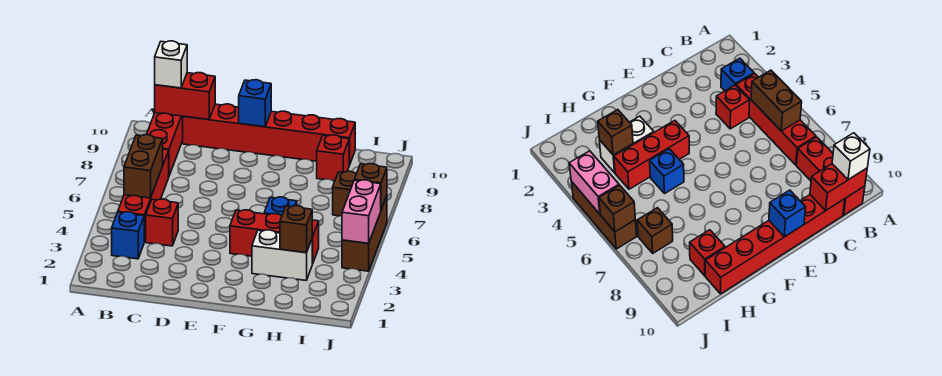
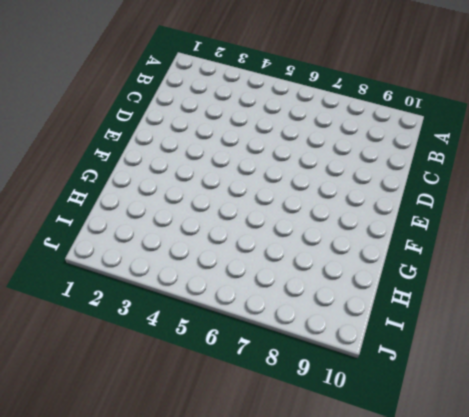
none -> blue 1x1 brick [112,212,144,259]
none -> red 1x4 brick [118,149,169,242]
none -> red 1x3 brick [147,113,183,176]

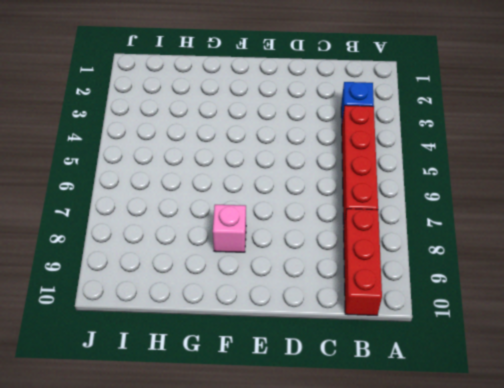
pink 1x1 brick [213,205,246,252] -> none
none -> red 1x1 brick [146,199,178,246]
none -> red 1x6 brick [183,104,355,165]
none -> red 1x3 brick [230,210,319,264]

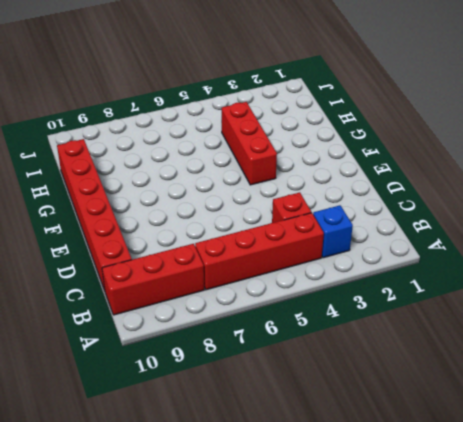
none -> white 1x2 brick [252,230,312,280]
none -> blue 1x1 brick [264,197,297,216]
none -> red 1x1 brick [317,135,349,181]

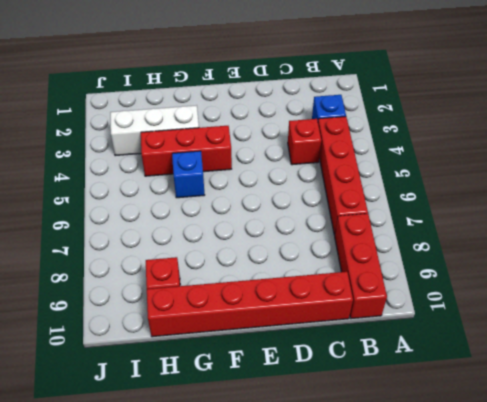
white 1x3 brick [110,105,199,156] -> white 1x2 brick [252,230,312,280]
none -> brown 1x1 brick [333,171,356,216]
none -> brown 1x3 brick [342,196,387,271]
none -> brown 1x2 brick [124,135,163,198]

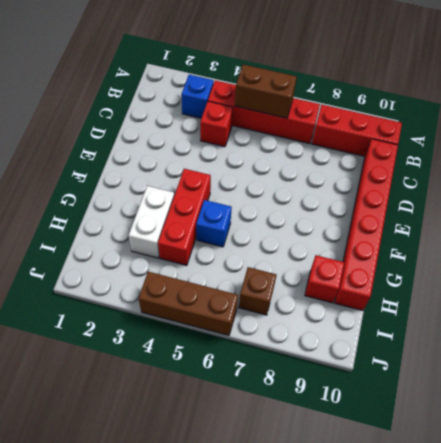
none -> red 1x2 brick [155,73,215,120]
none -> blue 1x1 brick [239,80,271,127]
none -> brown 1x1 brick [280,206,313,253]

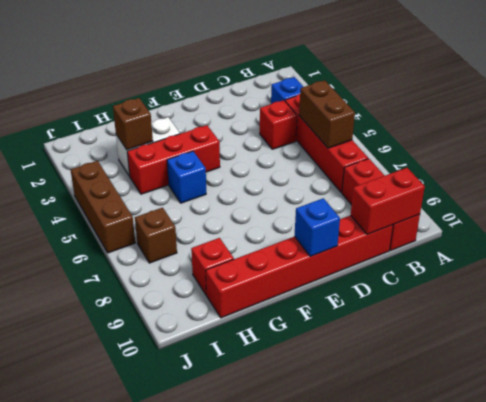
none -> pink 1x2 brick [342,180,381,243]
none -> brown 1x1 brick [355,164,387,210]
none -> white 1x1 brick [155,41,187,88]

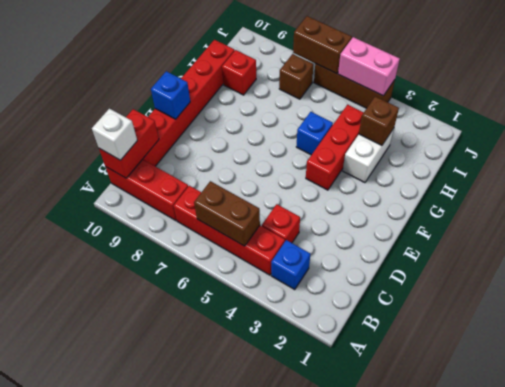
brown 1x2 brick [293,16,352,74] -> brown 1x1 brick [355,164,387,210]

